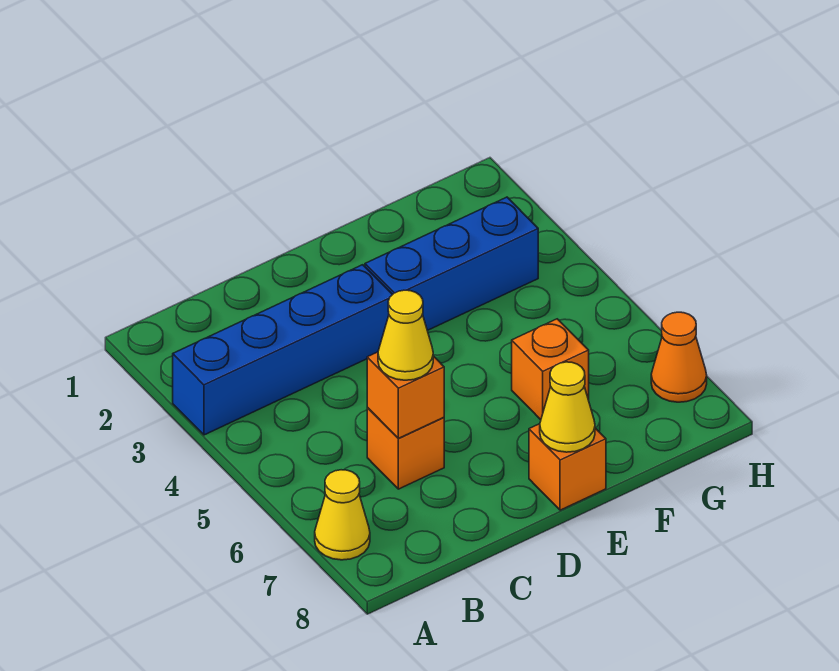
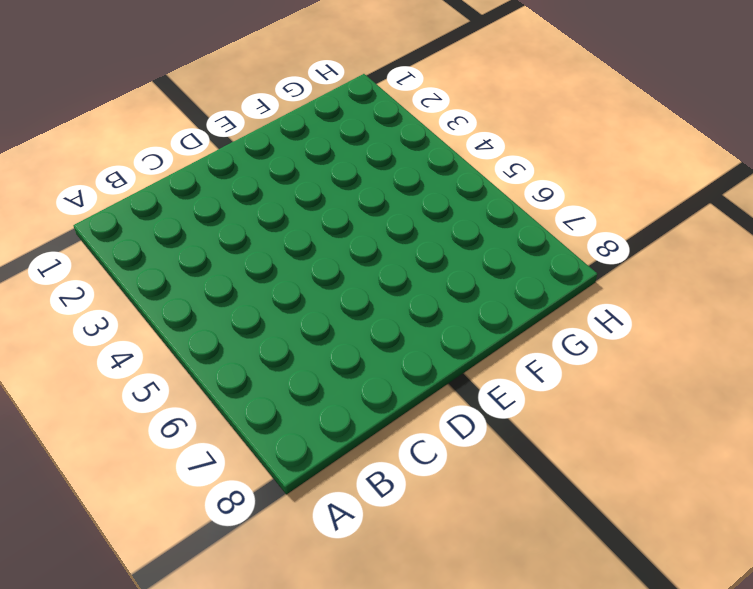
none -> blue 1x4 brick [173,265,393,435]
none -> yellow 1x1 cone [315,470,370,560]

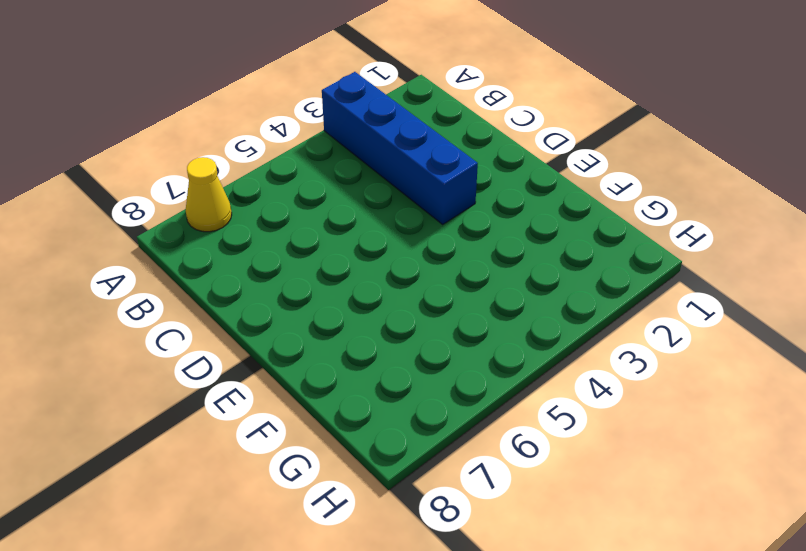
none -> orange 1x1 brick [367,408,444,489]
none -> blue 1x3 brick [365,197,538,331]

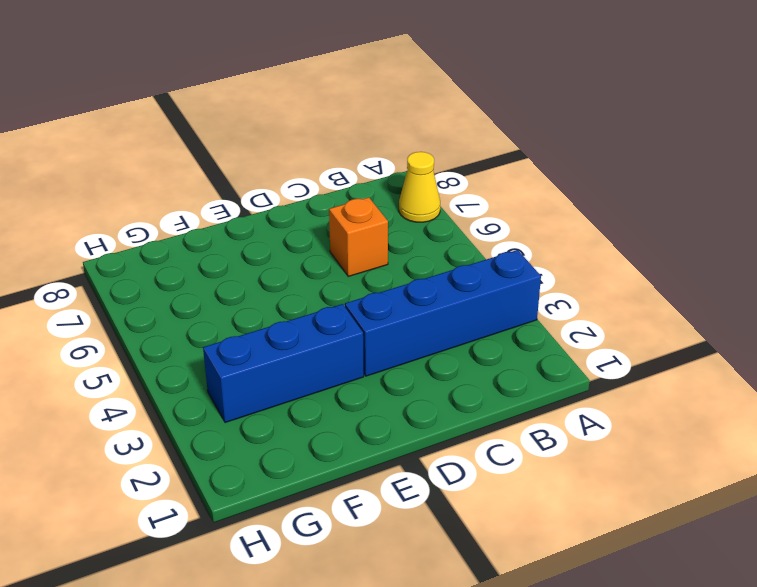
none -> orange 1x1 brick [529,424,606,510]
none -> orange 1x1 brick [512,319,589,420]

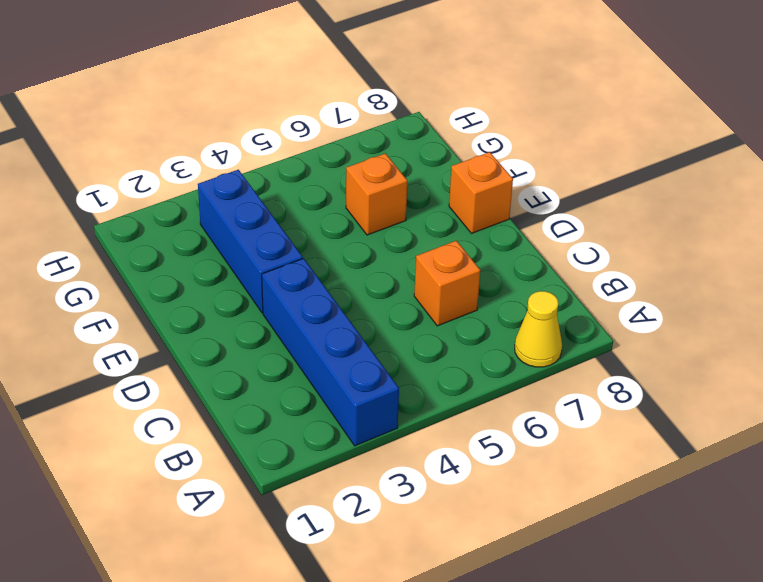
none -> orange 1x1 cone [651,312,707,402]
none -> orange 1x1 brick [367,352,444,438]

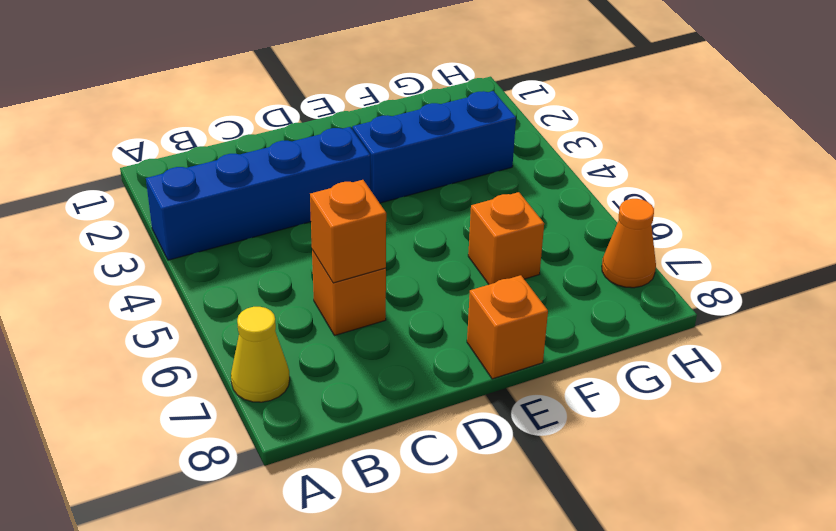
none -> yellow 1x1 cone [540,362,595,452]
none -> yellow 1x1 cone [378,290,433,380]

